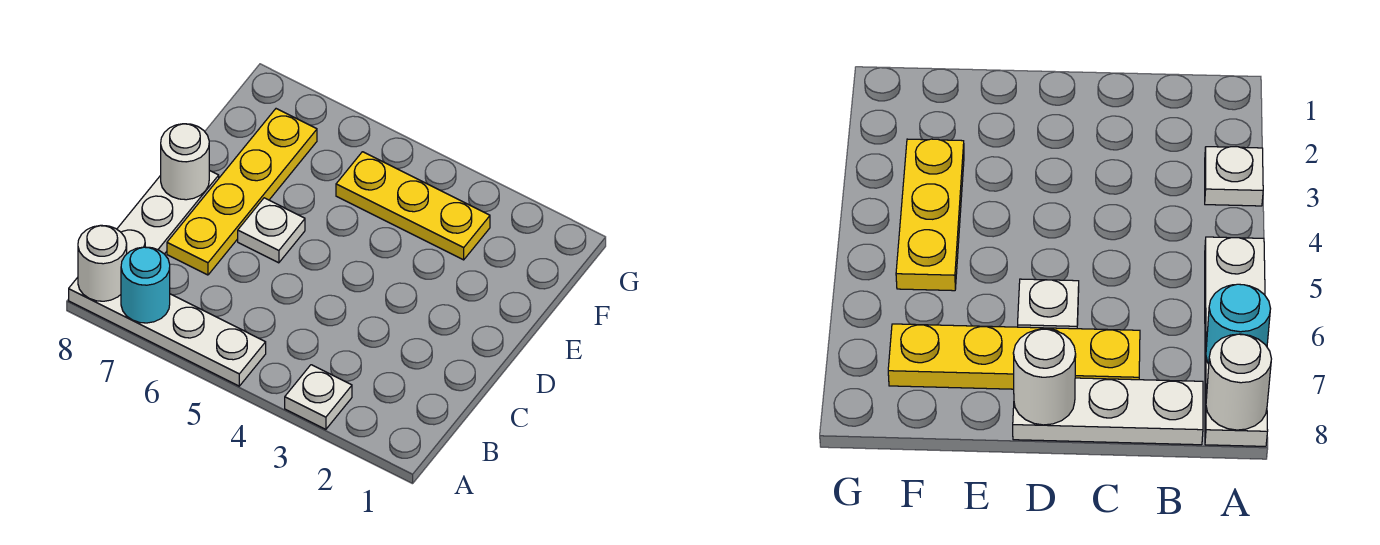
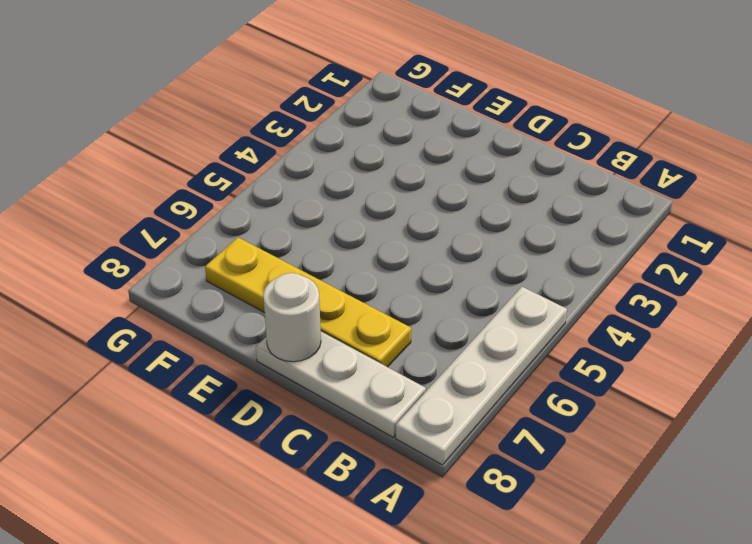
none -> white 1x1 plate [285,365,352,429]
none -> white 1x1 plate [238,198,305,263]

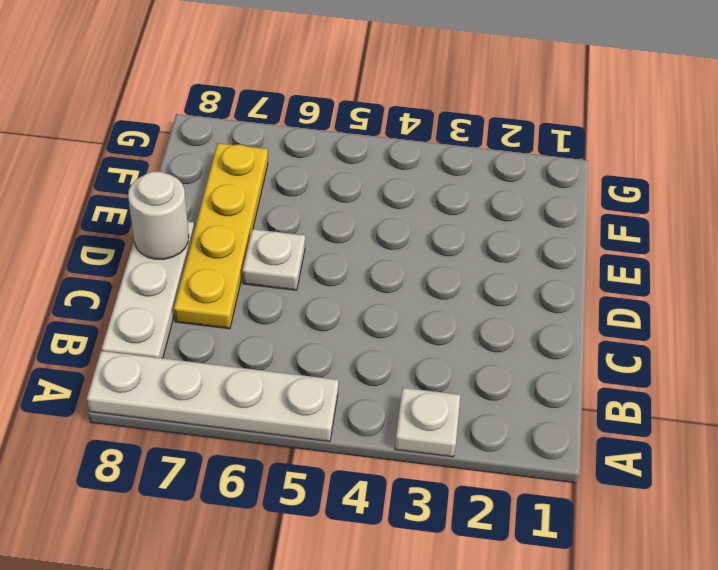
none -> yellow 1x3 plate [336,152,490,260]
none -> cyan 1x1 round brick [121,247,170,323]

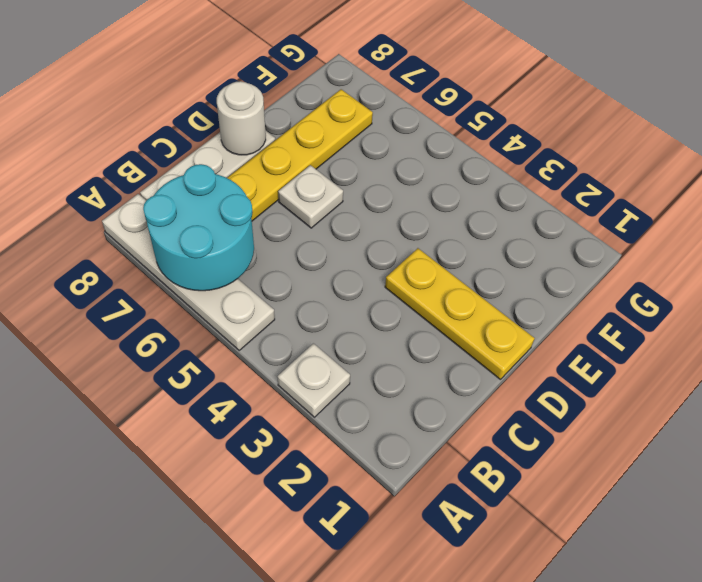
cyan 2x2 round brick [143,164,254,291] -> cyan 1x1 round brick [121,247,170,323]
yellow 1x3 plate [385,248,535,379] -> yellow 1x3 plate moved to [336,152,490,260]
none -> white 1x1 round brick [78,225,127,301]

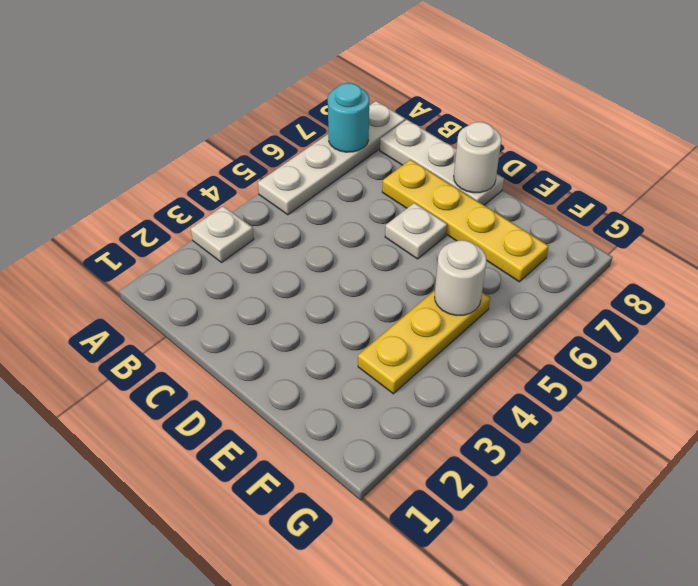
white 1x1 round brick [435,240,487,315] -> white 1x1 round brick moved to [78,225,127,301]

